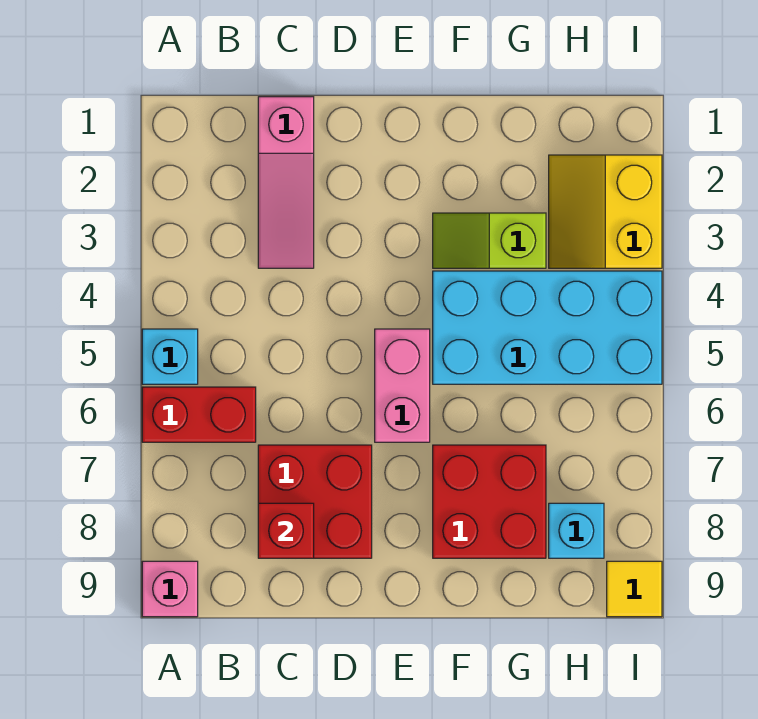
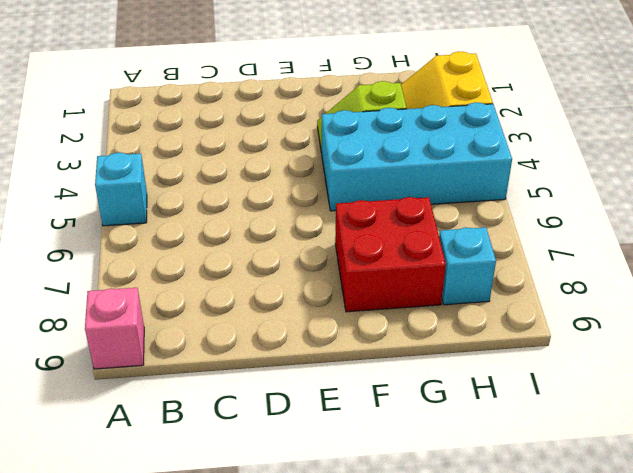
none -> red 1x2 brick [142,387,256,442]
none -> pink 1x3 slope [258,97,314,268]
none -> red 2x2 brick [258,445,372,558]

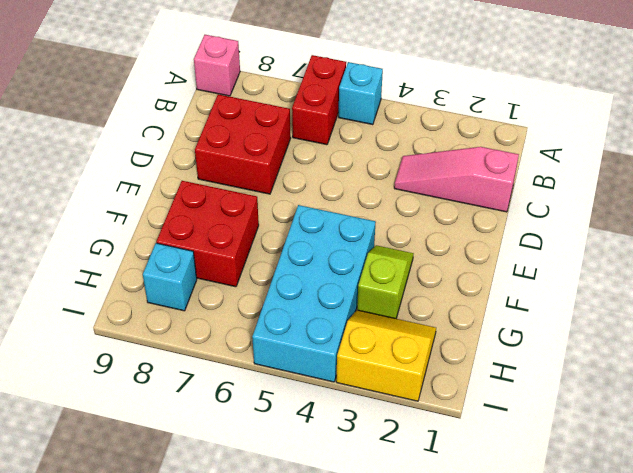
none -> pink 1x2 brick [375,329,430,442]
none -> yellow 1x1 tile [607,561,662,617]
none -> red 1x1 brick [258,503,314,558]

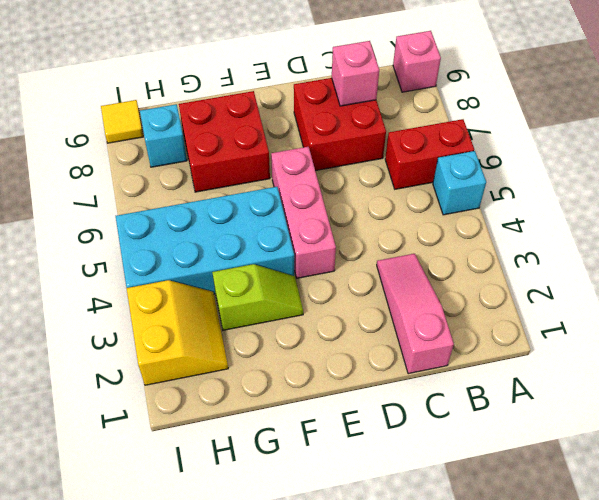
pink 1x1 brick [332,41,379,106] -> red 1x1 brick [258,503,314,558]
pink 1x3 brick [271,147,336,278] -> pink 1x2 brick [375,329,430,442]

